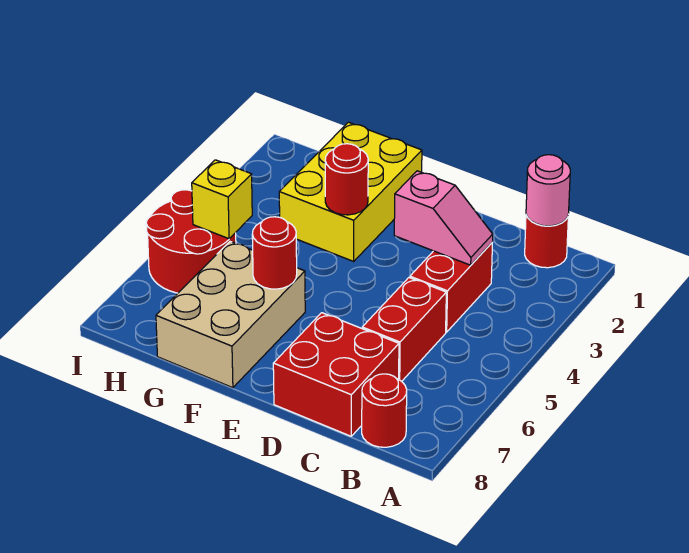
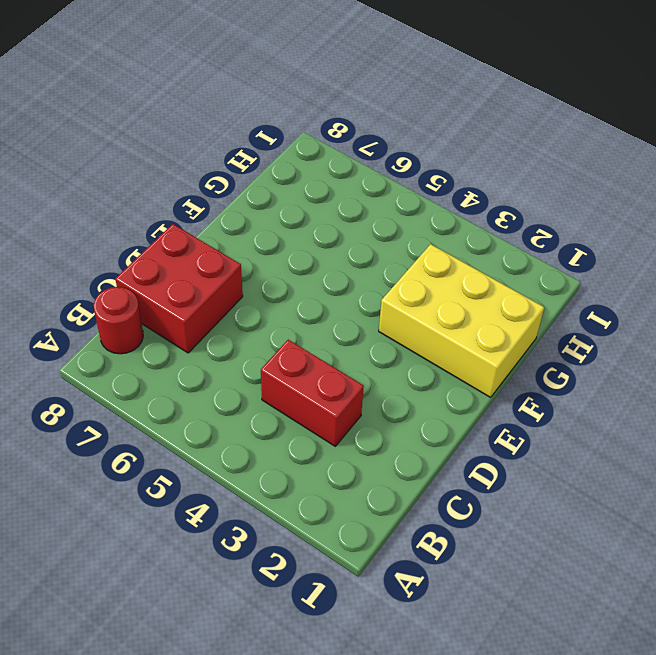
none -> red 1x1 round brick [525,215,568,268]
none -> red 1x2 brick [362,278,446,381]
none -> tan 2x3 brick [156,242,305,388]

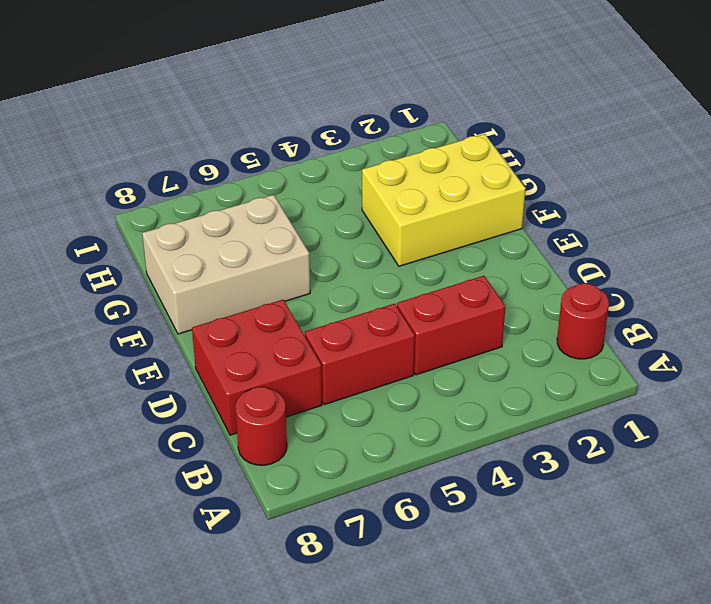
none -> red 2x2 round brick [146,190,236,293]
none -> pink 1x1 round brick [526,155,570,226]
none -> pink 1x2 slope [394,171,493,265]

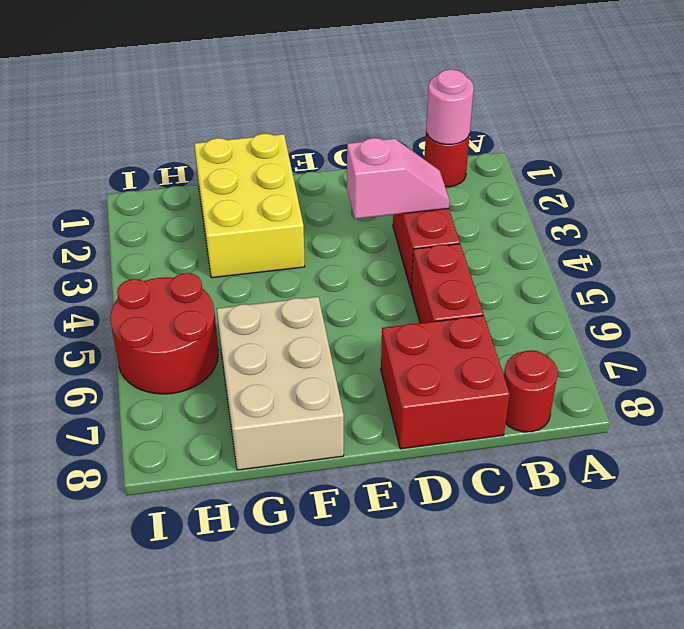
none -> red 1x1 round brick [325,144,368,215]
none -> red 1x1 round brick [252,217,297,289]
none -> yellow 1x1 brick [192,160,252,239]

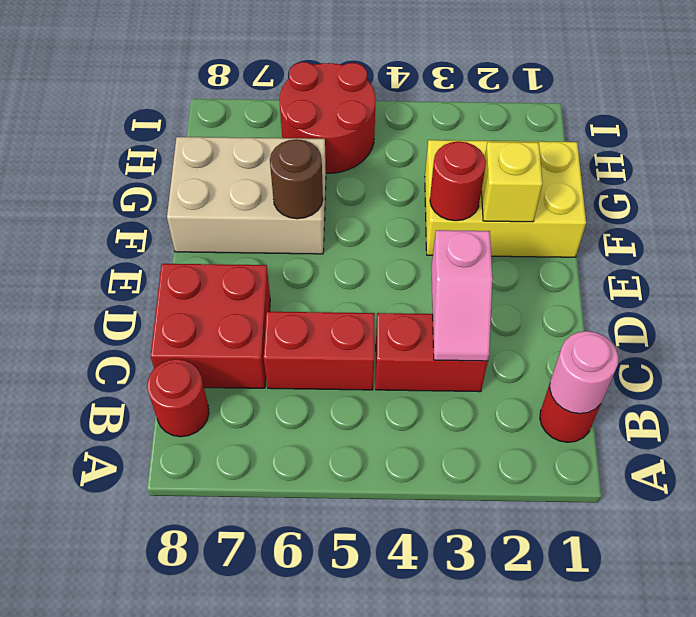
yellow 1x1 brick [481,142,543,222] -> yellow 1x1 brick moved to [192,160,252,239]
brown 1x1 round brick [270,139,323,219] -> red 1x1 round brick [252,217,297,289]

